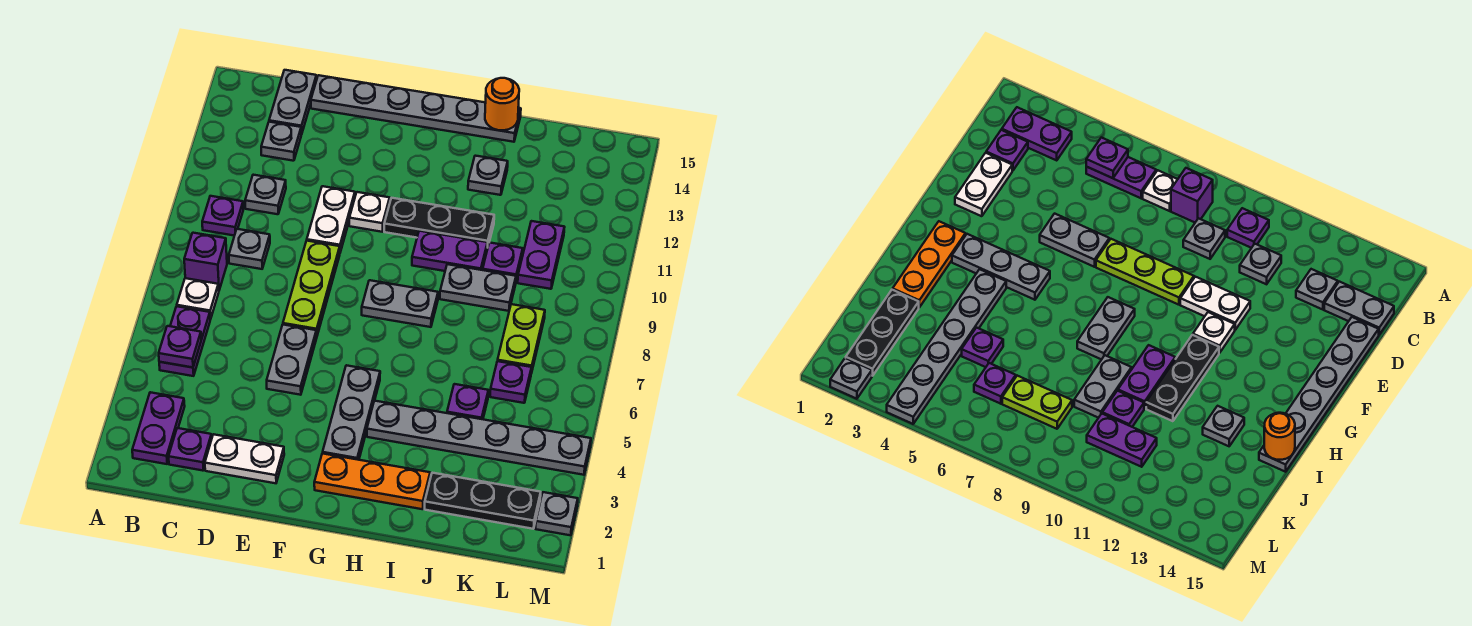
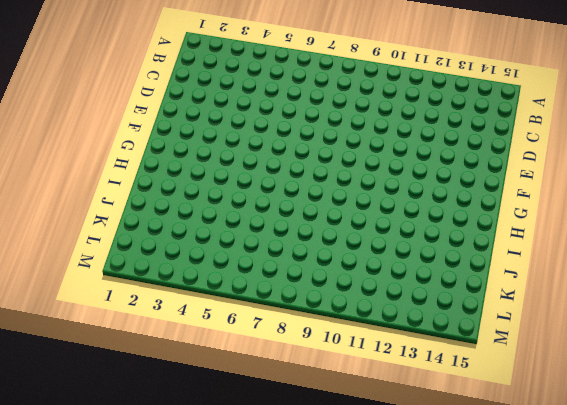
none -> purple 1x2 plate [132,392,185,464]
none -> purple 1x2 plate [159,306,210,376]
none -> white 1x1 plate [177,278,219,319]
none -> purple 1x1 brick [184,233,227,290]

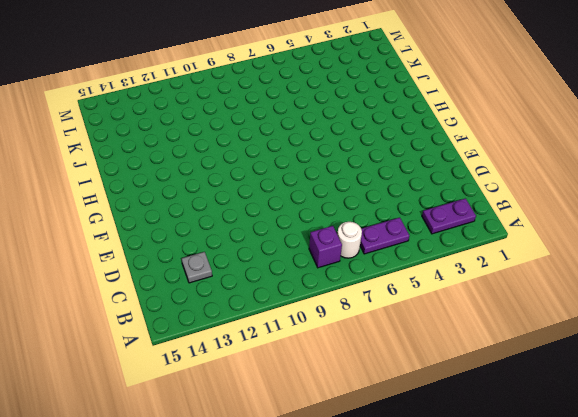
white 1x1 round brick [337,222,362,258] -> white 1x1 plate [177,278,219,319]
none -> purple 1x1 plate [202,196,243,236]
none -> purple 1x1 plate [169,428,212,471]
none -> grey 1x1 plate [229,229,270,269]
none -> grey 1x1 plate [245,175,286,214]

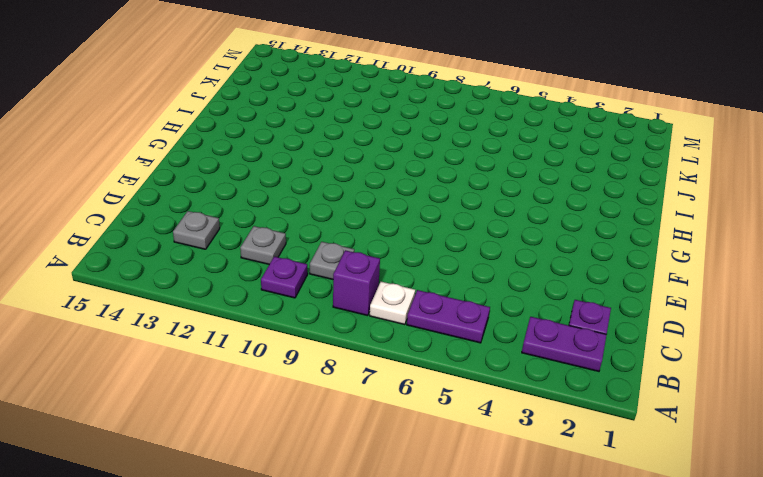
none -> grey 1x2 plate [269,70,317,134]
none -> white 1x2 plate [205,434,284,483]
none -> grey 1x6 plate [311,75,521,142]
none -> grey 1x2 plate [267,325,317,395]

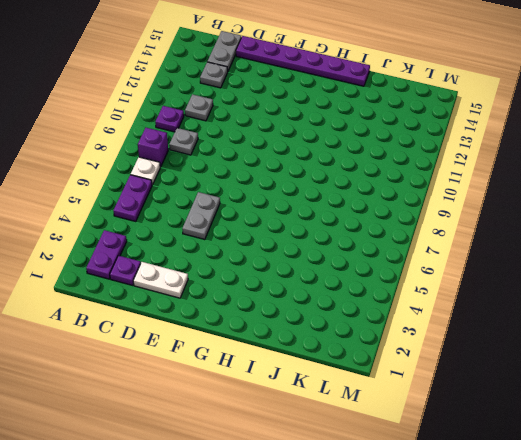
purple 1x6 plate [236,36,370,86] -> grey 1x6 plate [311,75,521,142]
none -> lime 1x3 plate [283,241,340,337]
none -> white 1x2 plate [307,186,355,252]
none -> white 1x1 plate [349,192,390,232]
none -> orange 1x3 plate [314,453,430,509]

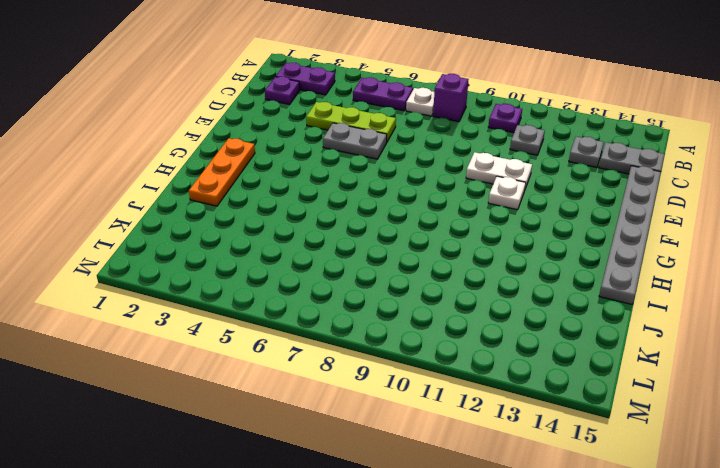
lime 1x3 plate [306,102,396,142] -> lime 1x3 plate moved to [283,241,340,337]
none -> grey 1x1 plate [229,229,270,269]
none -> white 1x2 plate [205,434,284,483]
none -> grey 1x3 plate [323,365,380,460]
none -> grey 1x2 plate [362,280,438,327]

